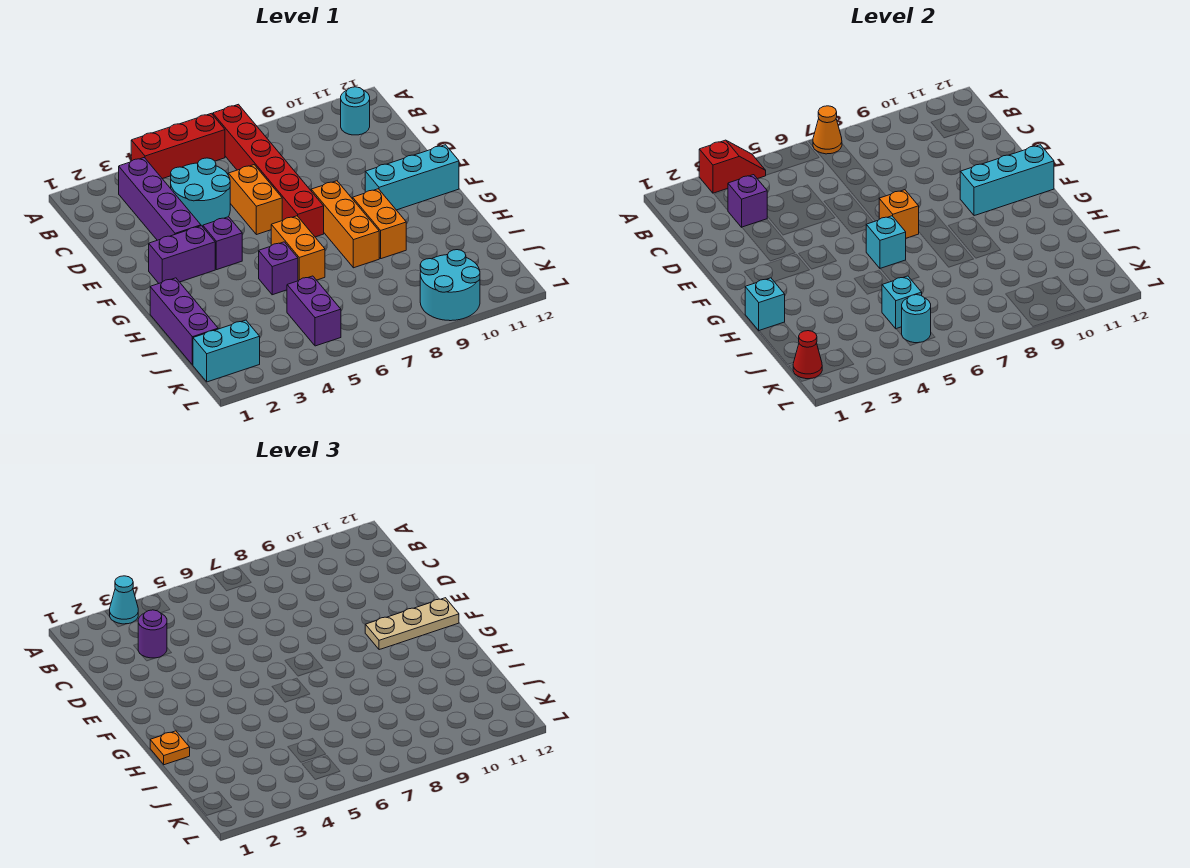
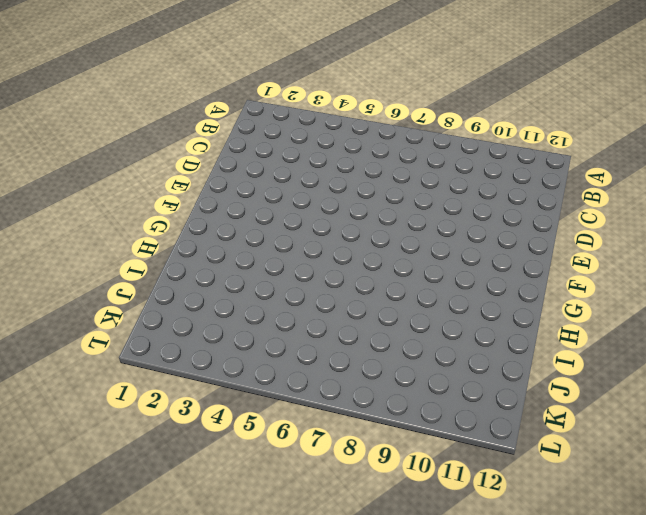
none -> red 1x3 brick [131,113,225,179]
none -> red 1x6 brick [213,104,324,237]
none -> purple 1x4 brick [119,158,201,240]
none -> cyan 1x1 round brick [340,87,370,135]

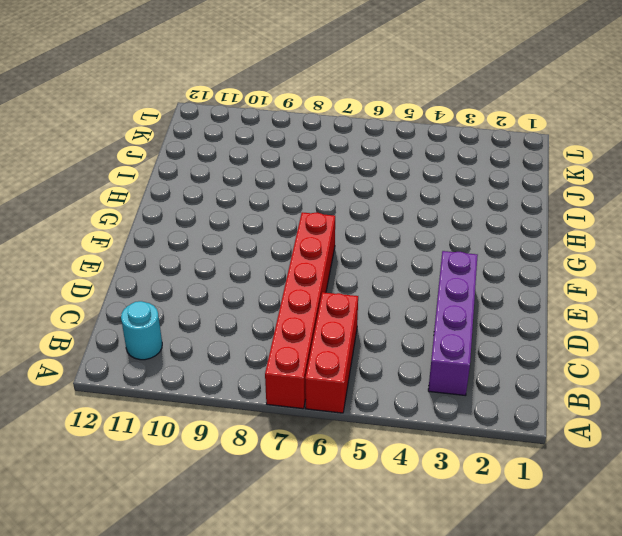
red 1x3 brick [305,292,358,413] -> red 1x3 brick turned to [131,113,225,179]
none -> cyan 2x2 round brick [171,158,230,227]
none -> orange 1x2 brick [228,165,282,235]
none -> purple 1x2 brick [149,226,215,283]
none -> purple 1x1 brick [203,217,242,270]

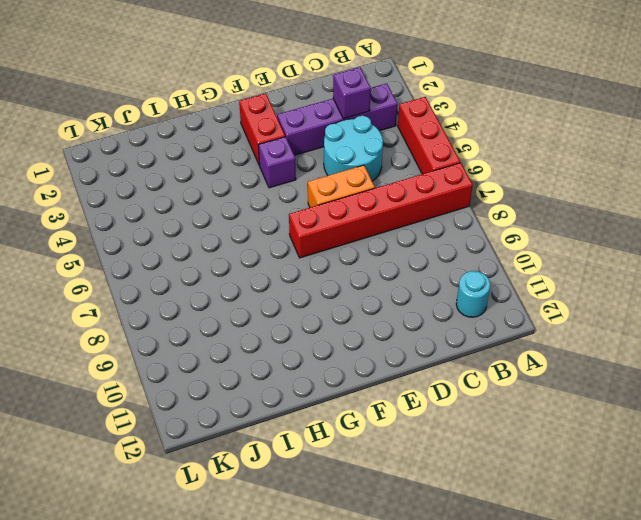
red 1x2 brick [239,93,285,165] -> purple 1x2 brick [149,226,215,283]
none -> orange 1x3 brick [311,181,379,268]
none -> cyan 1x3 brick [365,145,459,210]
none -> orange 1x2 brick [271,216,325,281]
none -> orange 1x2 brick [353,189,406,259]

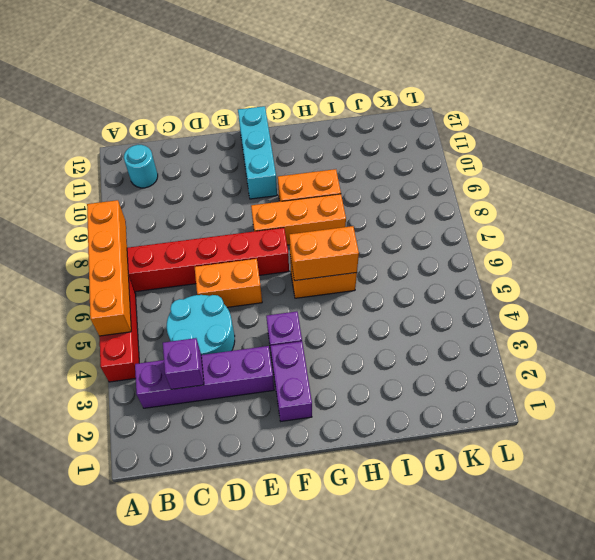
orange 1x4 brick [87,200,131,336] -> orange 1x1 cone [813,106,842,154]
orange 1x2 brick [289,226,359,281] -> cyan 1x1 brick [866,216,906,269]
none -> purple 1x3 brick [150,278,218,365]
none -> purple 1x1 brick [259,242,298,295]
none -> purple 1x2 brick [287,276,341,346]
none -> cyan 1x2 brick [193,320,260,382]

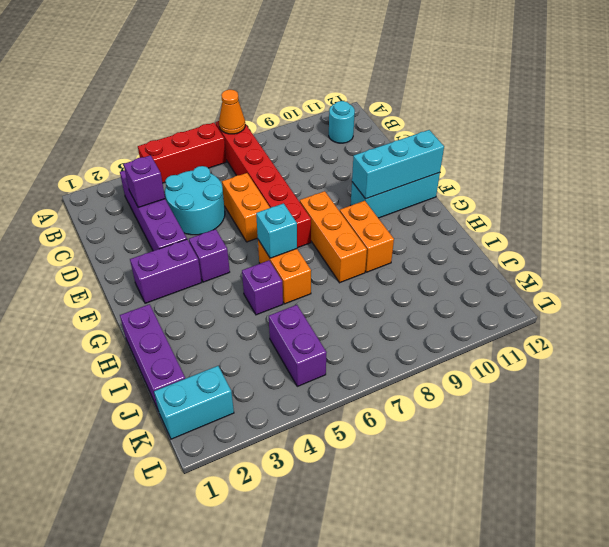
none -> cyan 2x2 round brick [420,250,480,321]
none -> red 1x2 slope [699,140,766,193]
none -> orange 1x1 brick [879,190,919,238]
none -> cyan 1x1 brick [745,278,785,331]

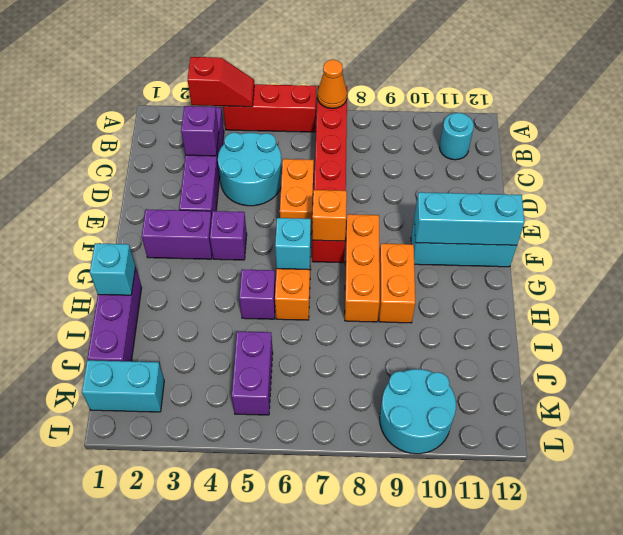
none -> cyan 1x1 brick [882,276,922,329]
none -> red 1x1 cone [793,331,822,379]
none -> cyan 1x1 round brick [902,295,931,343]
none -> cyan 1x1 cone [110,576,138,624]

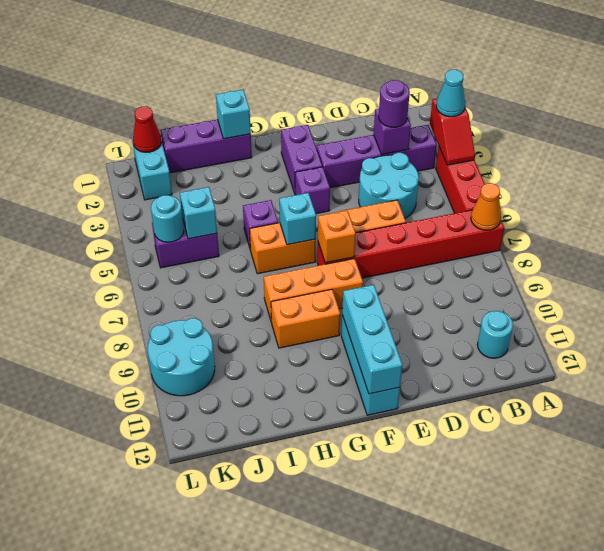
none -> tan 1x3 plate [365,598,459,650]
none -> orange 1x1 plate [150,731,190,765]

